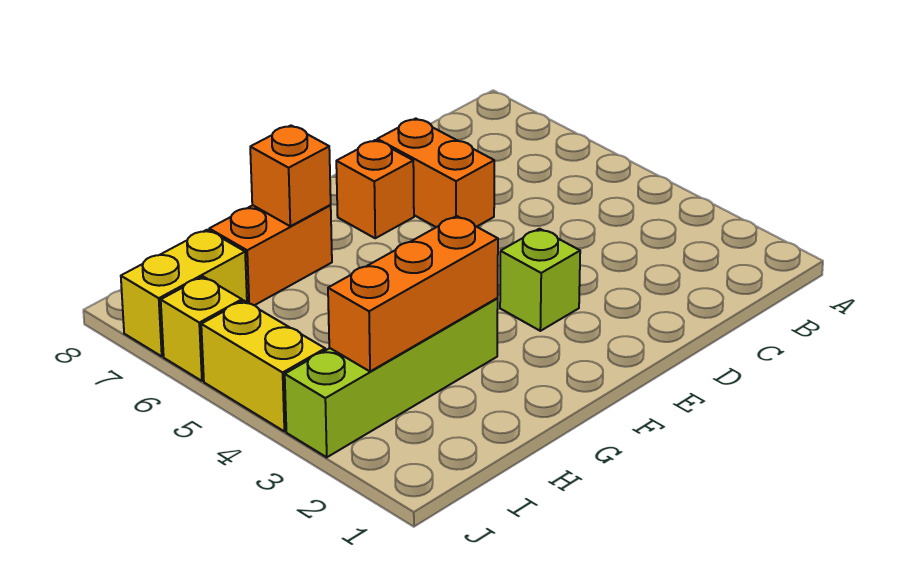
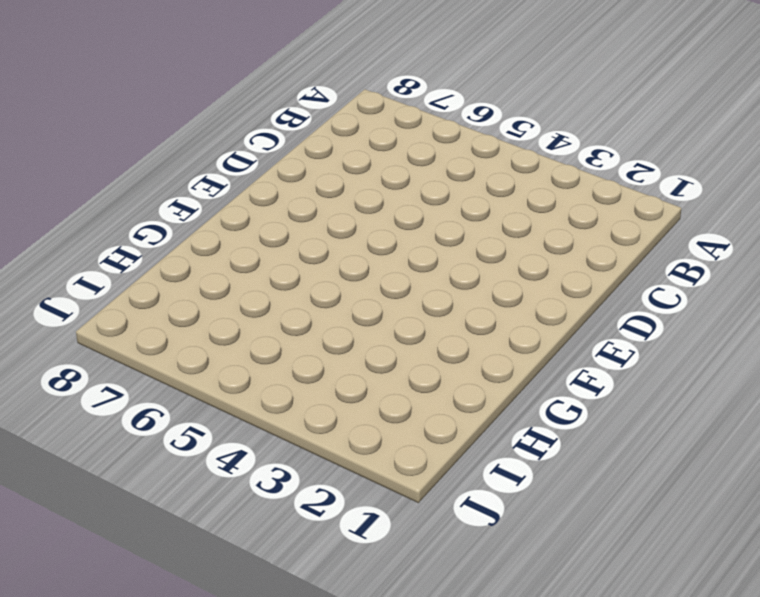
none -> orange 1x2 brick [377,118,494,227]
none -> lime 1x1 brick [500,229,580,331]

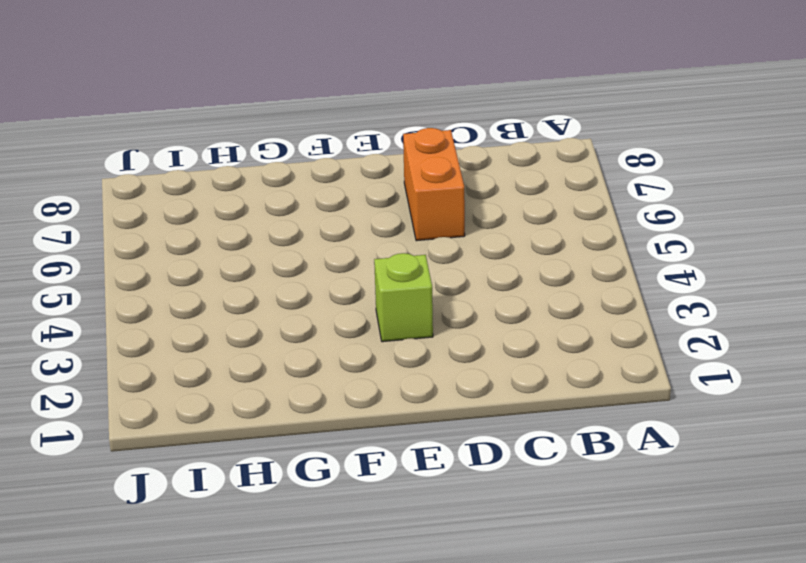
none -> orange 1x1 brick [336,140,414,238]
none -> lime 1x4 brick [285,298,498,457]

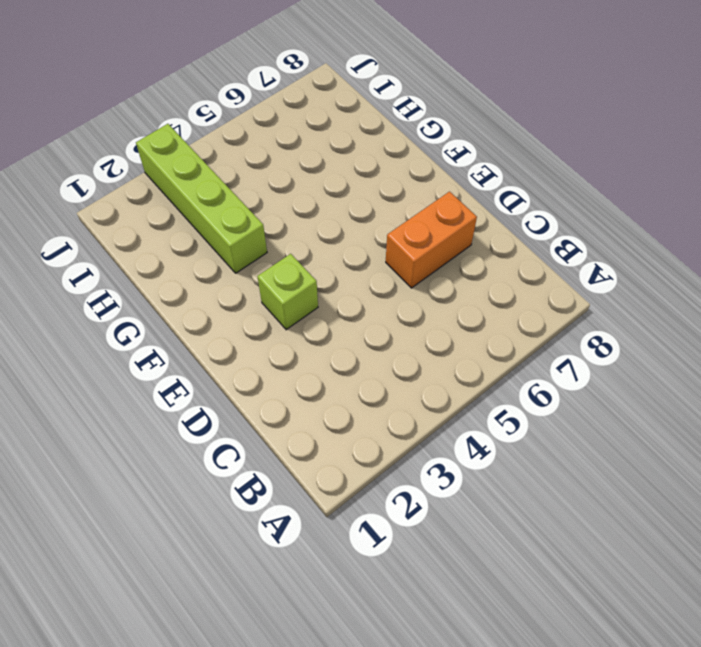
none -> orange 1x1 brick [336,140,414,238]
none -> orange 1x2 brick [209,205,332,305]

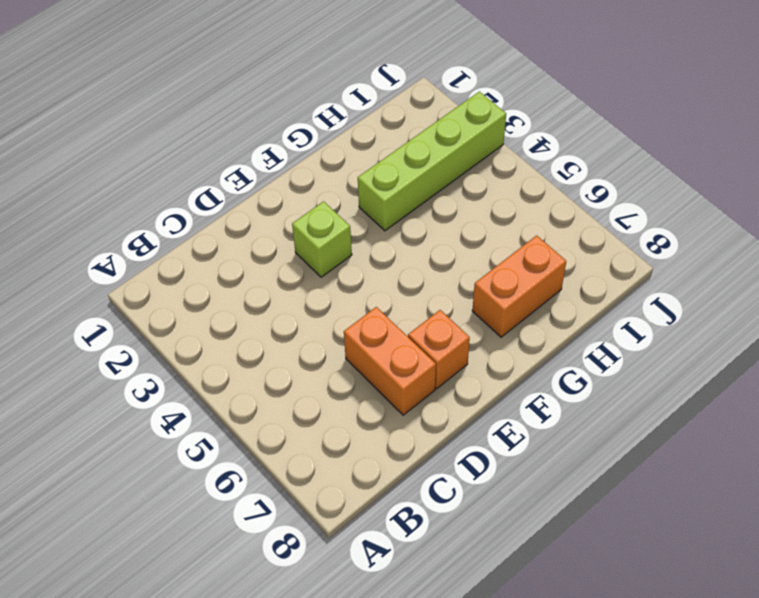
none -> yellow 1x2 brick [121,230,247,356]
none -> yellow 1x2 brick [201,301,325,431]

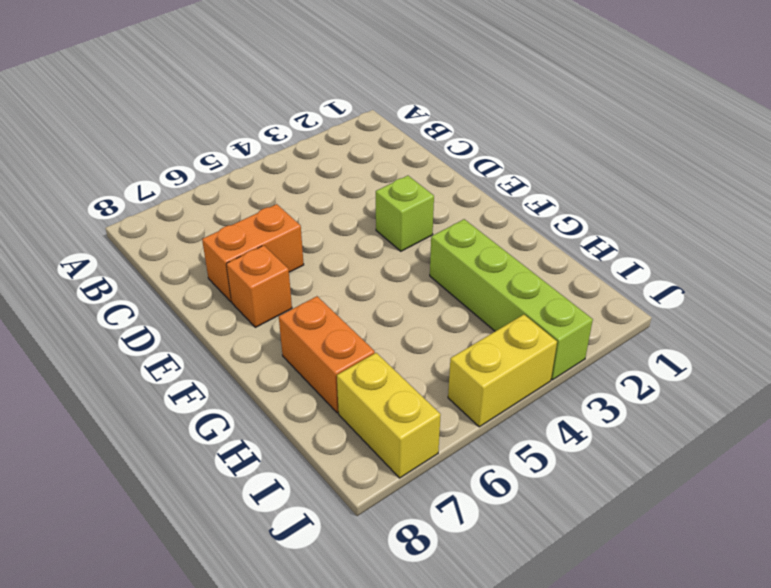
none -> yellow 1x1 brick [161,277,242,381]
none -> orange 1x3 brick [328,216,498,371]

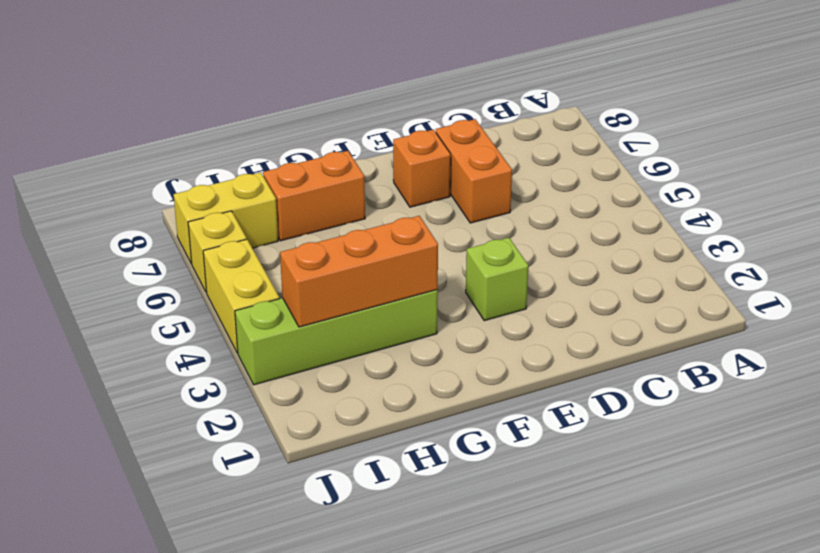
none -> orange 1x1 brick [250,126,331,226]

